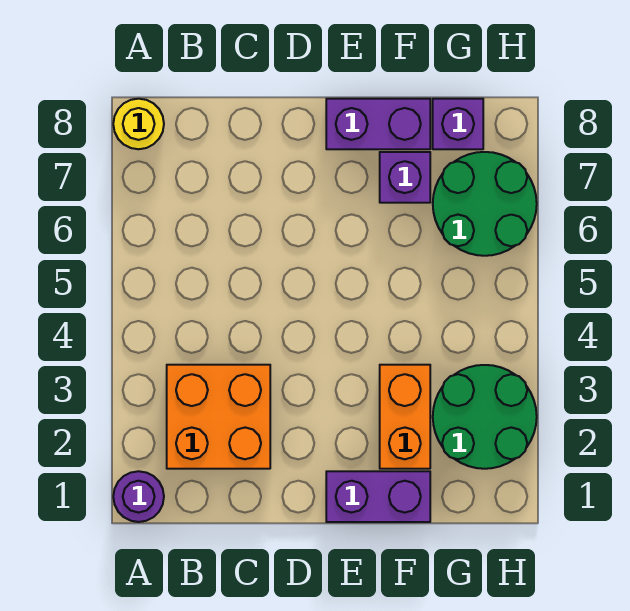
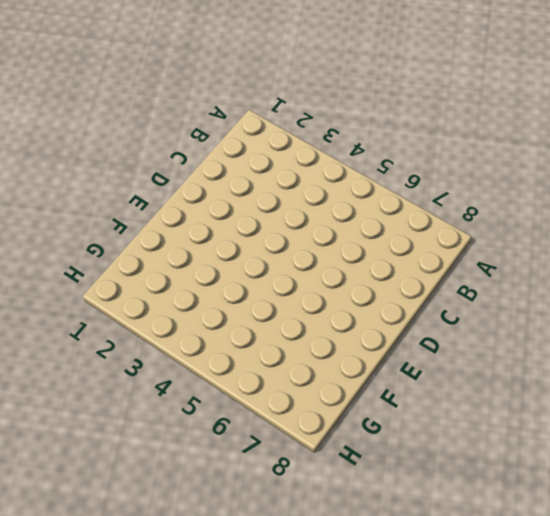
none -> purple 1x1 round brick [113,471,164,522]
none -> yellow 1x1 round brick [113,99,164,149]

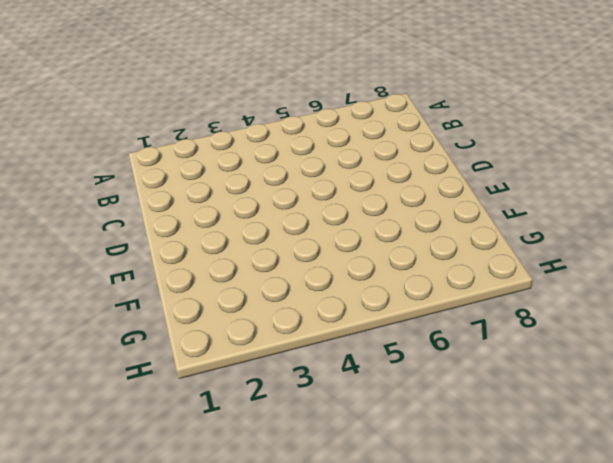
none -> purple 1x1 round brick [113,471,164,522]
none -> yellow 1x1 round brick [113,99,164,149]

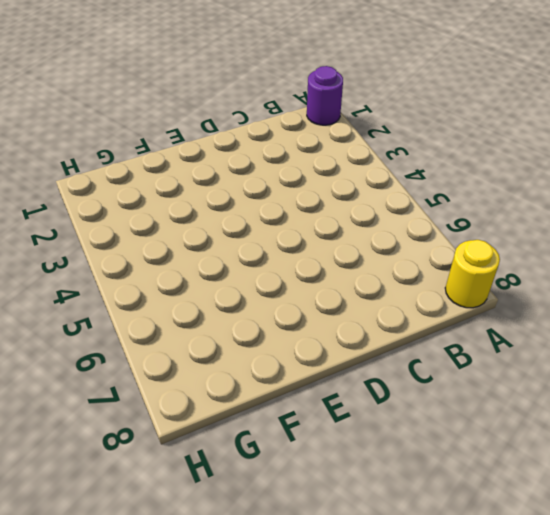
none -> orange 2x2 brick [167,365,270,469]
none -> purple 1x2 brick [326,471,430,522]

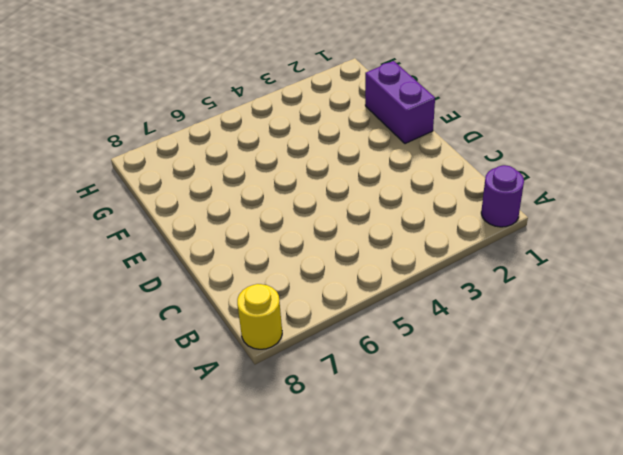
none -> orange 2x2 brick [167,365,270,469]
none -> purple 1x2 brick [326,99,430,149]

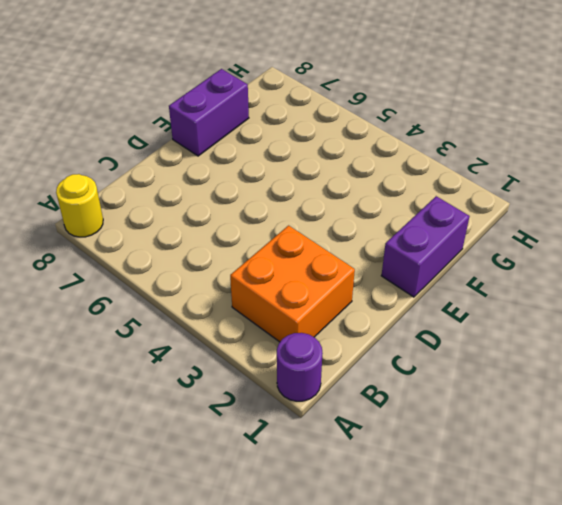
none -> orange 1x2 brick [380,365,430,469]
none -> purple 1x1 brick [380,152,430,203]

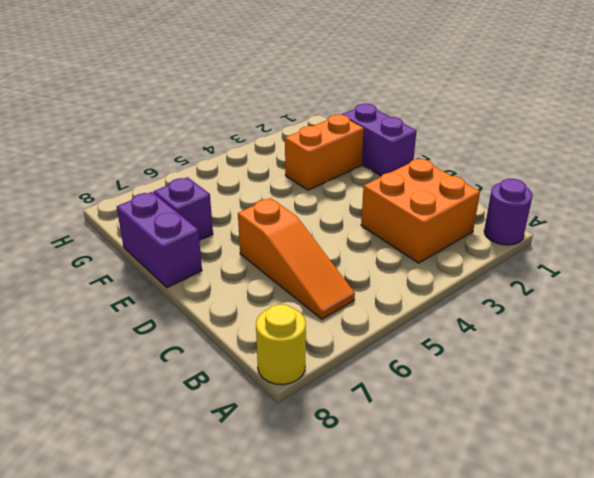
orange 1x3 slope [238,198,355,319] -> none
none -> green 2x2 round brick [433,365,537,469]
none -> green 2x2 round brick [433,152,537,256]

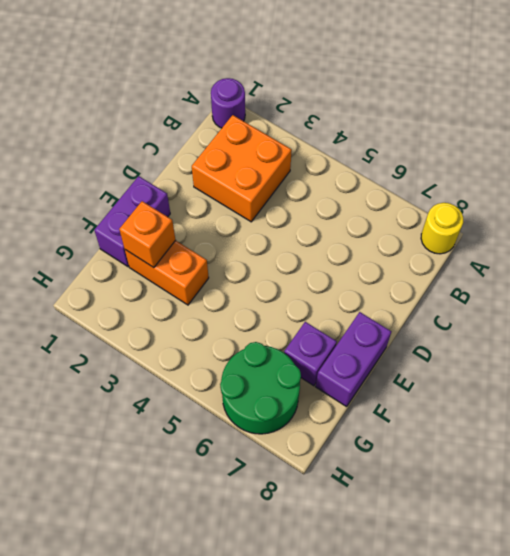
orange 1x1 brick [119,201,175,268] -> none
none -> green 2x2 round brick [433,365,537,469]
none -> purple 1x1 brick [433,99,483,149]

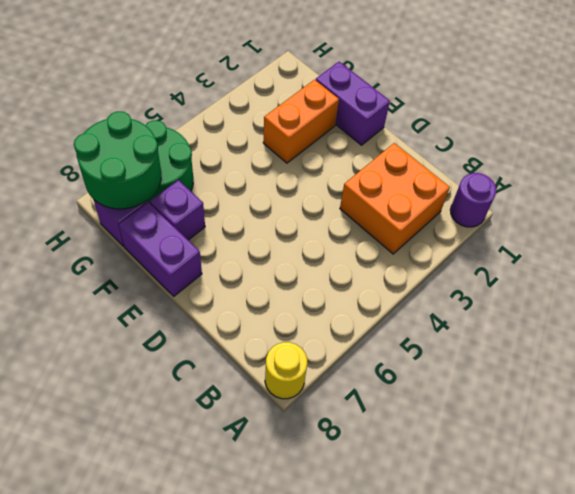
green 2x2 round brick [74,111,161,209] -> green 2x2 round brick moved to [433,365,537,469]

